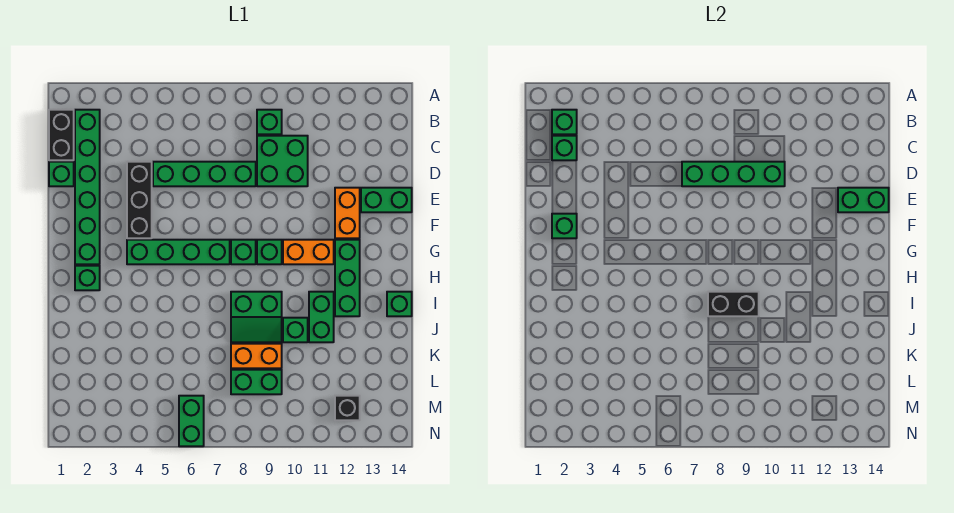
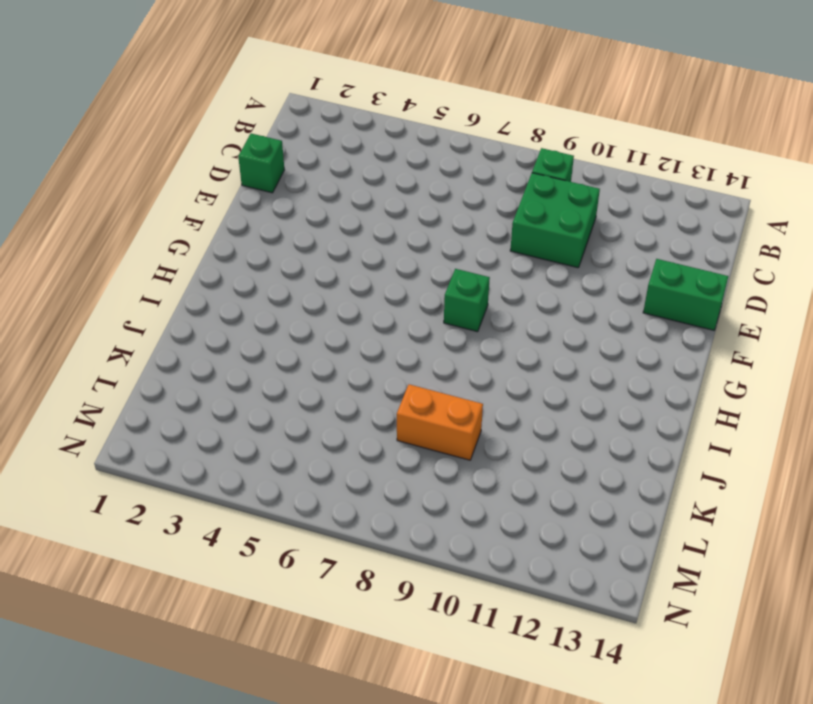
none -> black 1x2 brick [49,110,74,160]
none -> green 1x6 brick [75,110,100,264]
none -> black 1x3 brick [127,162,152,238]

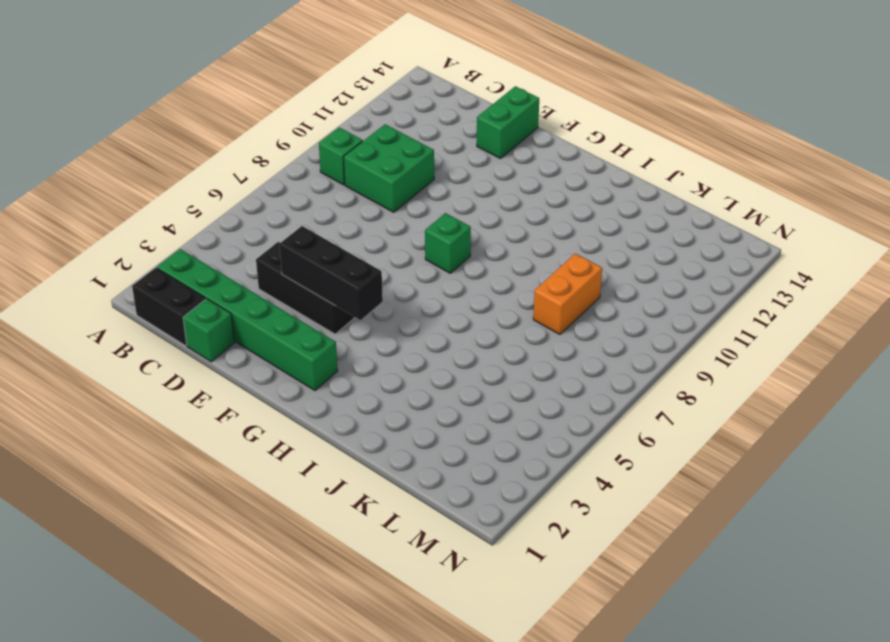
black 1x3 brick [279,226,383,320] -> none
none -> green 1x4 brick [153,162,256,186]
none -> orange 1x2 brick [335,188,360,238]
none -> green 1x4 brick [127,240,230,264]

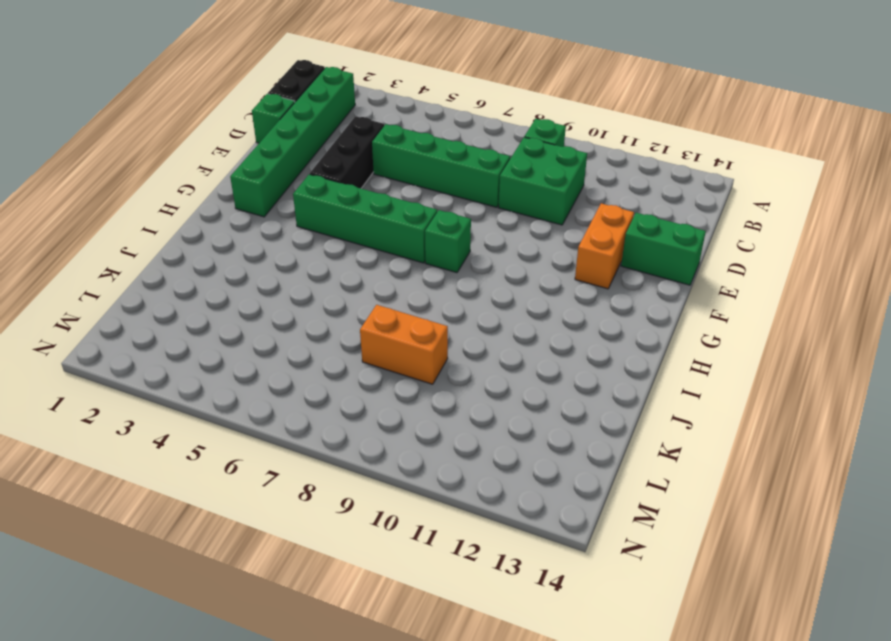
none -> green 1x1 brick [257,240,282,264]
none -> orange 1x2 brick [283,240,334,264]
none -> green 1x3 brick [335,240,360,316]

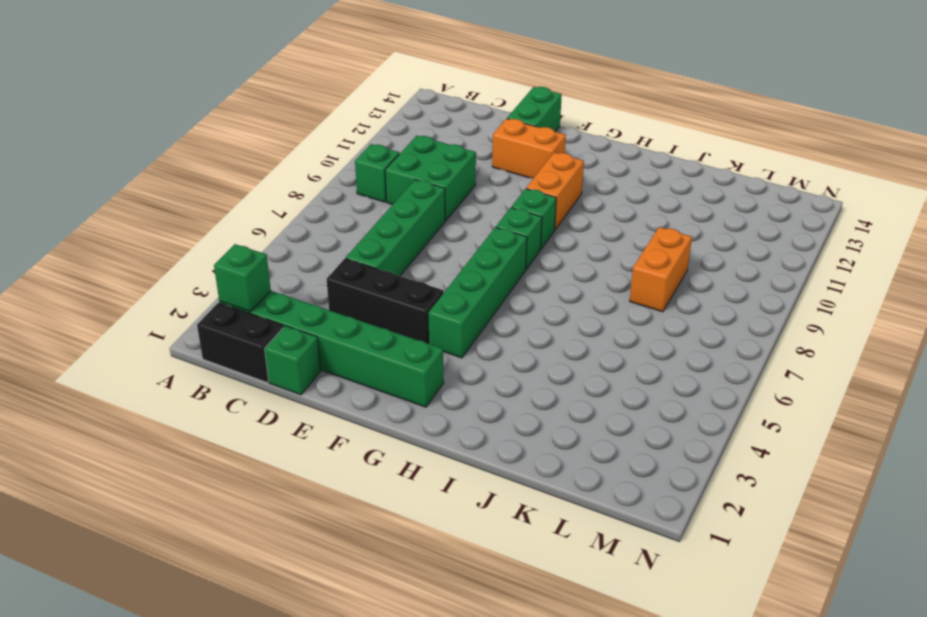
none -> green 1x3 brick [335,240,360,316]
none -> green 1x1 brick [75,266,100,290]
none -> green 2x2 slope [231,292,282,342]

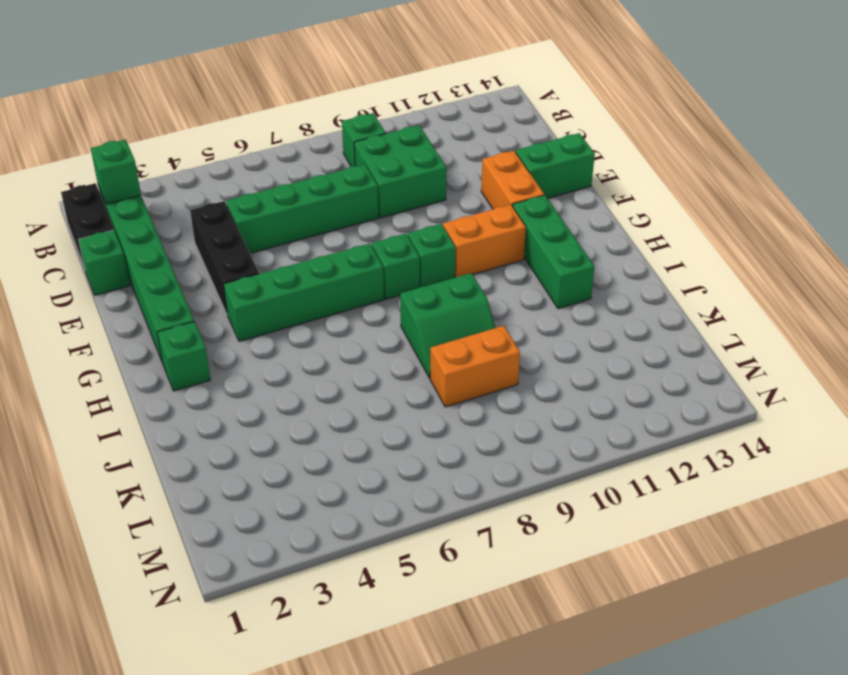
none -> green 1x2 brick [309,292,334,342]
none -> green 1x1 brick [387,292,412,316]
none -> green 1x1 brick [283,318,308,342]

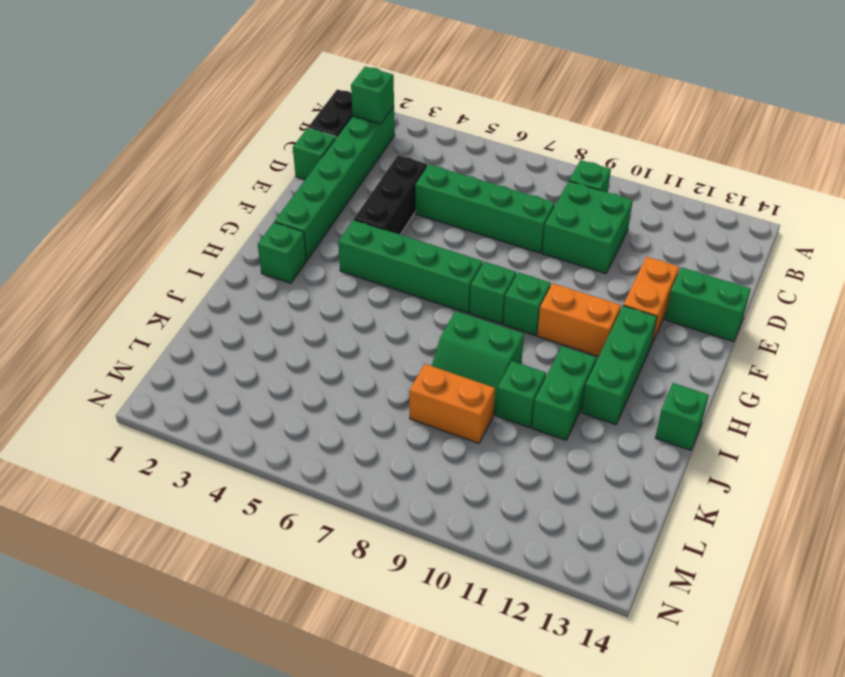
none -> green 1x2 brick [231,370,282,394]
none -> green 1x2 brick [179,396,204,446]
none -> black 1x1 brick [335,396,360,420]

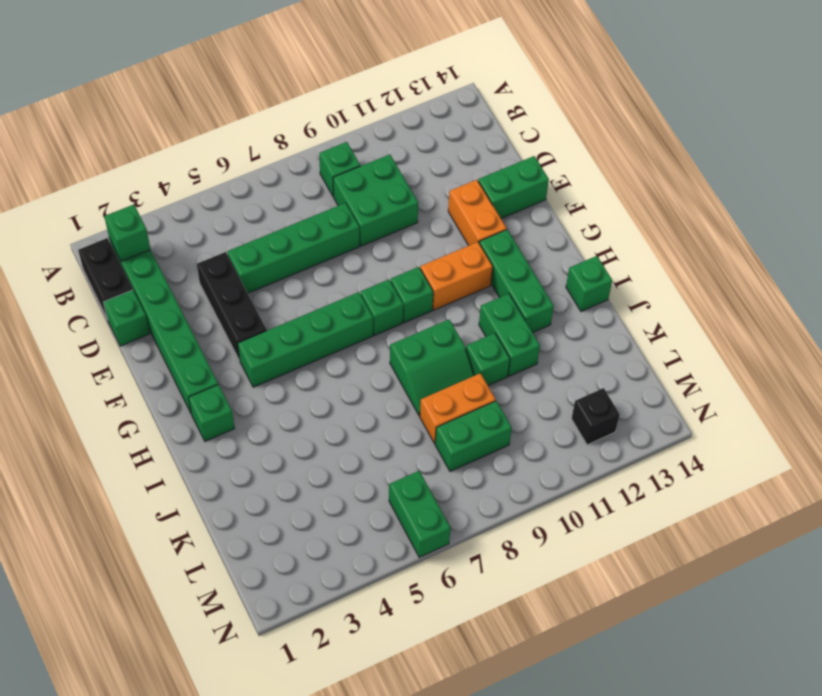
none -> green 1x1 brick [552,136,577,160]
none -> green 1x4 brick [682,162,785,186]
none -> green 1x2 brick [838,188,889,212]

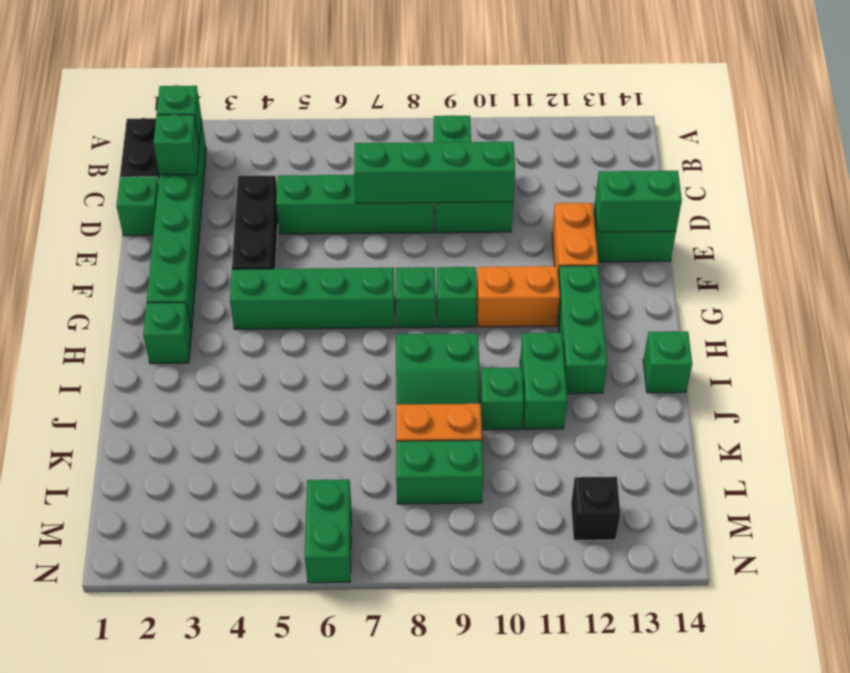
none -> green 1x1 brick [552,214,577,238]
none -> black 1x2 brick [708,292,759,316]

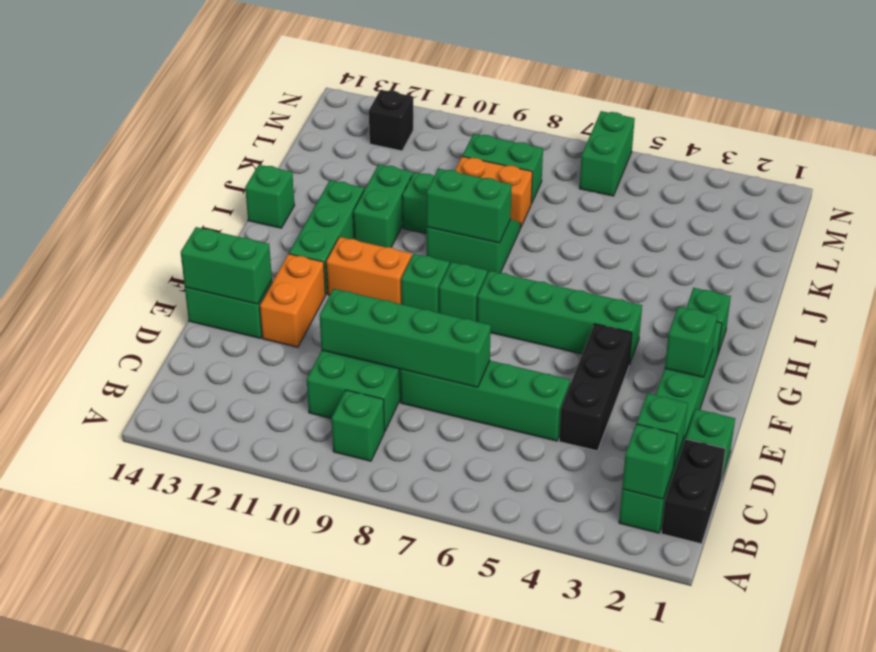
green 1x2 brick [426,168,512,243] -> black 1x2 brick [708,292,759,316]

